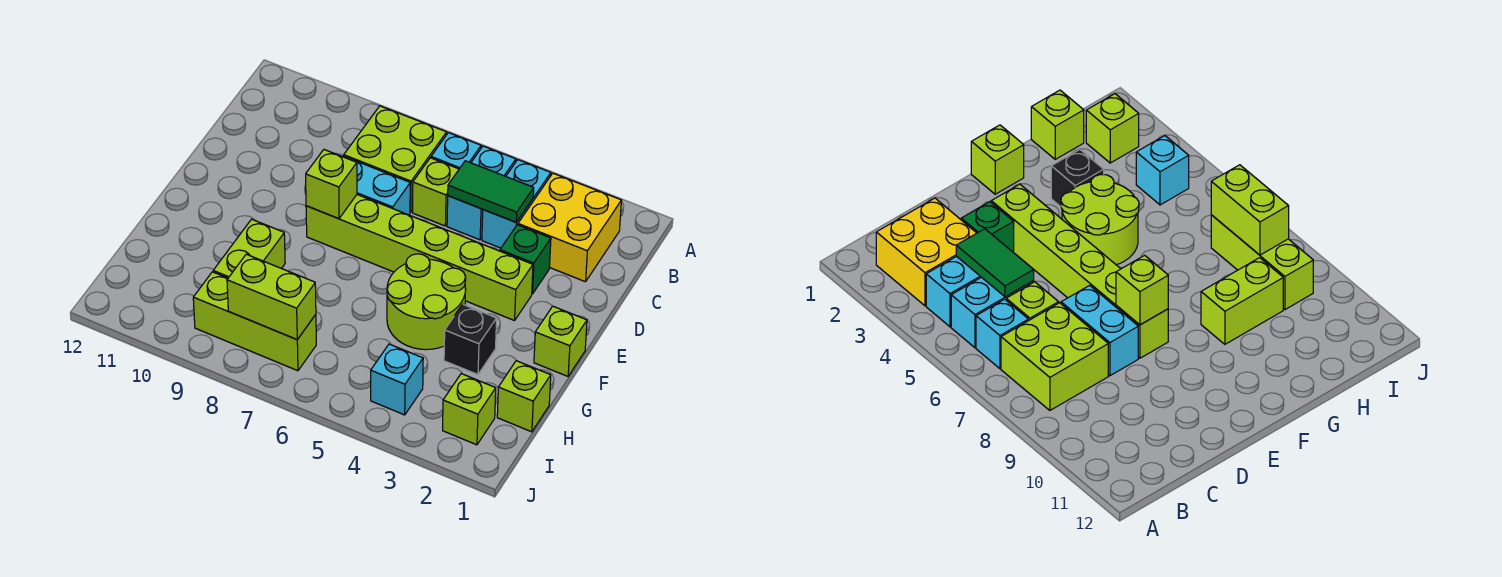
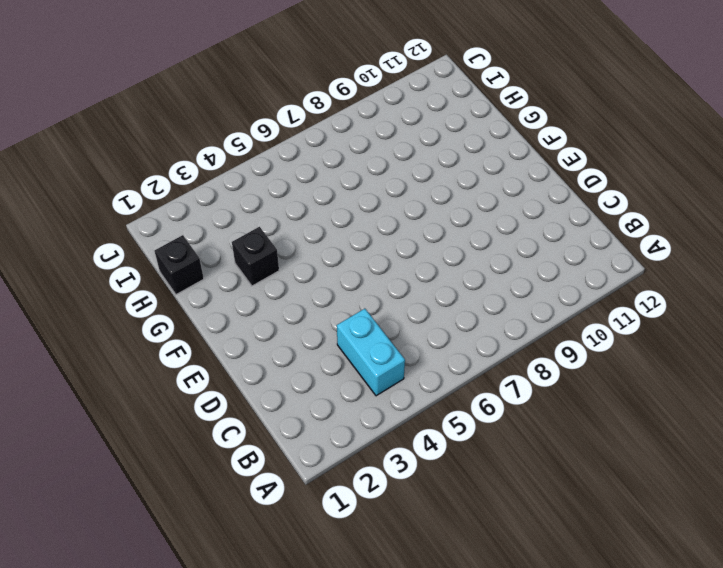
black 1x1 brick [154,235,204,295] -> lime 1x1 brick [497,361,551,432]
none -> yellow 2x2 brick [518,173,621,282]
none -> cyan 1x2 brick [447,146,516,240]
none -> cyan 1x1 brick [431,133,481,169]

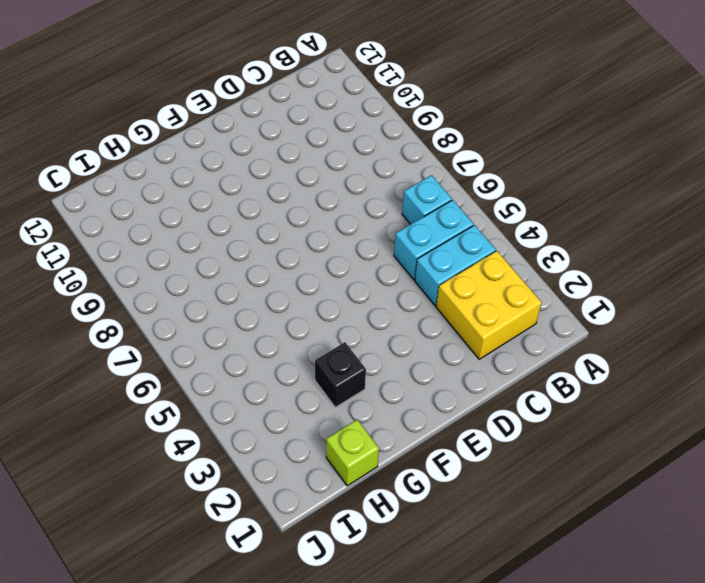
none -> lime 2x2 brick [344,106,447,212]
none -> lime 1x1 brick [413,158,459,226]
none -> green 1x1 brick [500,225,551,294]

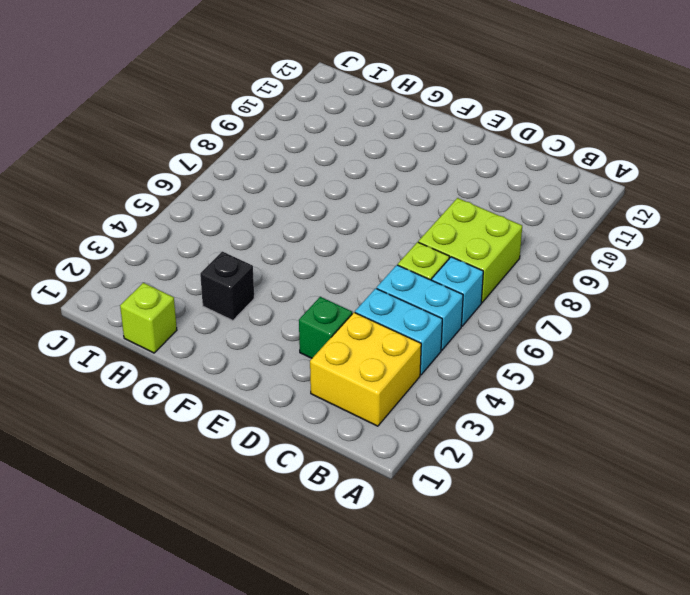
none -> cyan 1x2 brick [342,156,410,215]
none -> lime 1x6 brick [306,195,533,321]
none -> lime 1x1 brick [534,306,587,376]

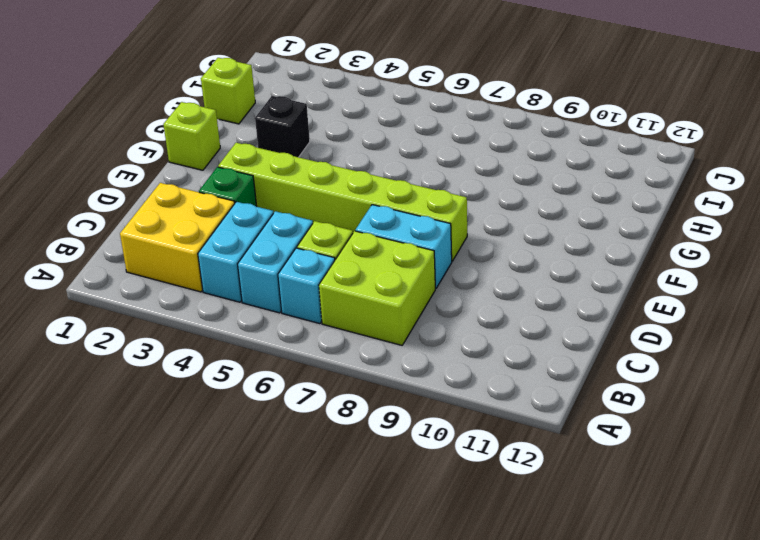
none -> lime 2x2 round brick [387,254,466,350]
none -> lime 1x2 brick [213,219,285,278]
none -> lime 1x1 brick [443,374,496,445]

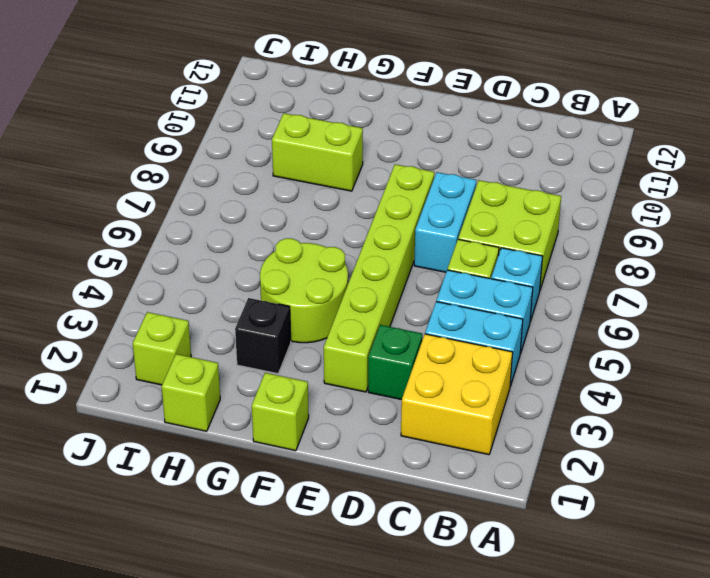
none -> cyan 1x1 brick [371,344,423,415]
none -> lime 1x3 brick [193,272,316,371]
none -> green 1x2 tile [448,161,534,222]

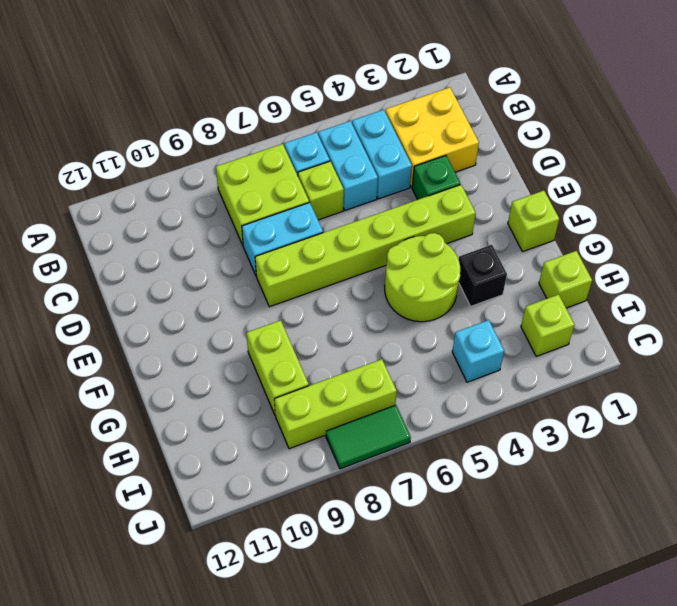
green 1x2 tile [326,405,411,469] -> green 1x2 tile moved to [448,161,534,222]
none -> lime 1x1 brick [306,150,357,219]
none -> lime 1x2 brick [227,254,316,339]

